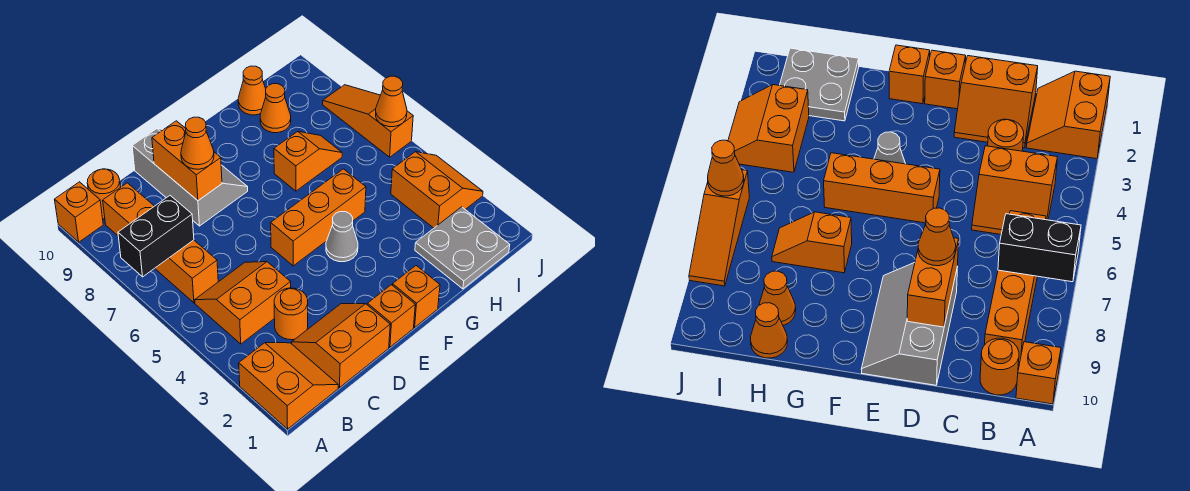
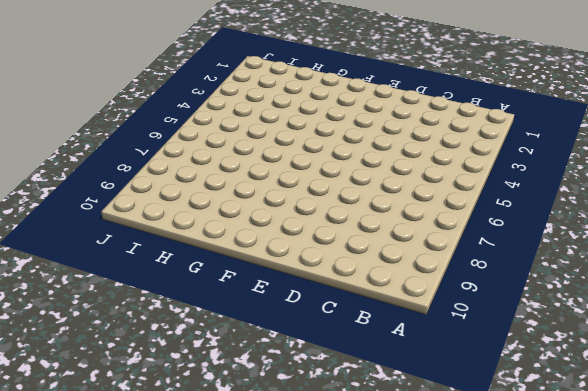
none -> orange 2x2 slope [239,343,338,429]
none -> orange 1x1 brick [55,182,103,242]
none -> orange 2x2 slope [195,262,291,344]

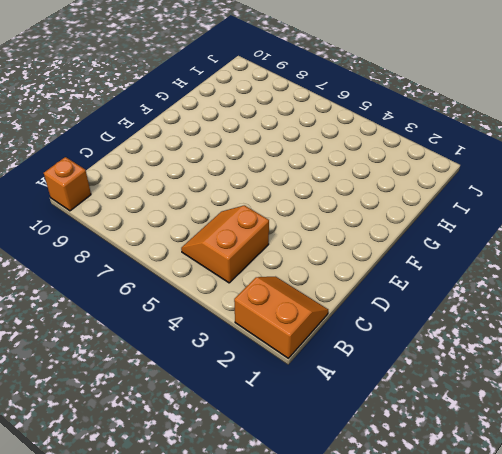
none -> orange 1x4 brick [103,183,218,303]
none -> orange 1x1 round brick [87,169,120,219]
none -> orange 2x2 slope [292,304,390,388]

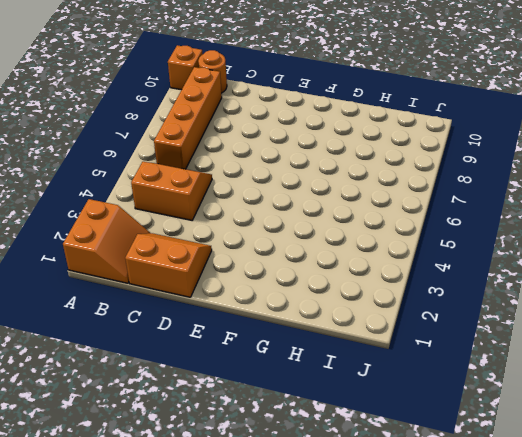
none -> orange 1x1 round brick [274,288,308,340]
none -> grey 2x3 slope [132,129,248,226]
none -> orange 1x1 brick [367,285,415,347]

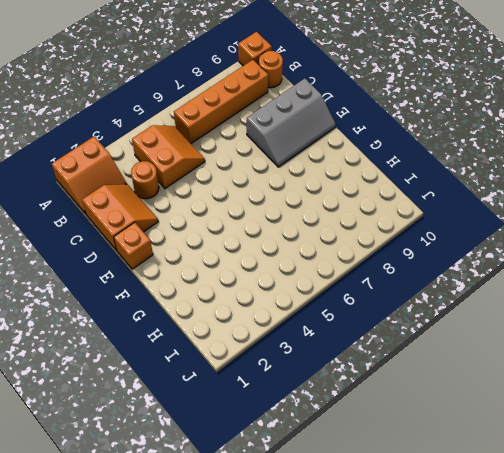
none -> orange 1x3 brick [271,169,366,266]
none -> orange 1x1 brick [393,266,440,327]
none -> grey 1x1 cone [326,212,358,262]

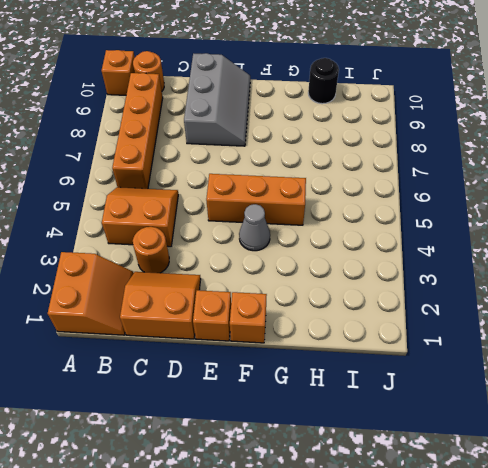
black 1x1 round brick [308,58,339,104] -> orange 1x1 cone [238,66,266,115]
none -> orange 1x2 slope [274,131,342,191]
none -> grey 2x2 plate [415,207,510,289]
none -> orange 1x1 cone [260,84,291,133]

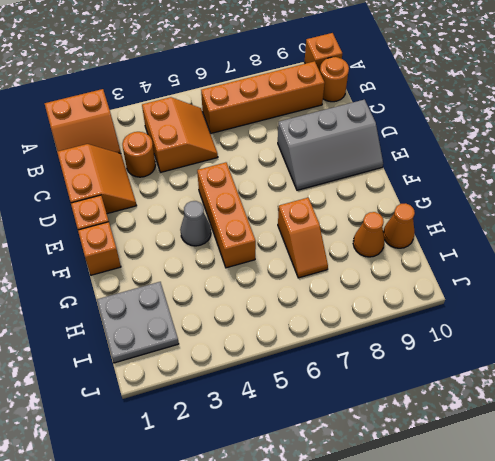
none -> orange 2x2 slope [391,152,483,228]
none -> orange 1x3 slope [323,85,413,157]
none -> black 1x2 brick [118,196,194,277]

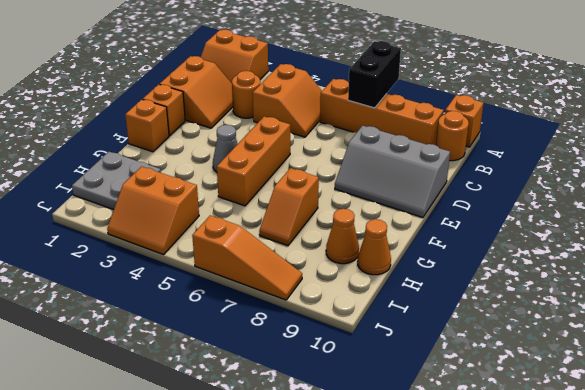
none -> orange 1x2 brick [152,121,222,201]
none -> orange 1x1 cone [376,76,407,127]
none -> orange 1x1 cone [181,117,214,169]

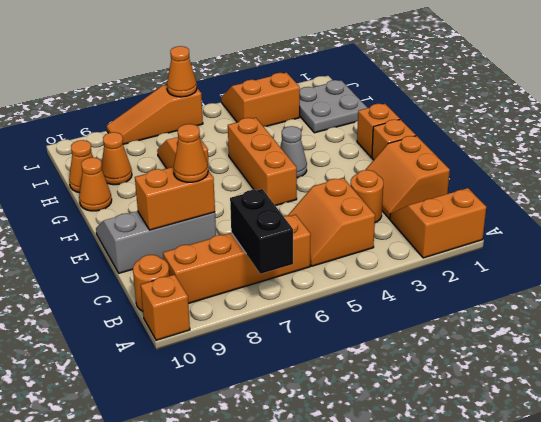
orange 1x1 cone [79,157,112,211] -> none

